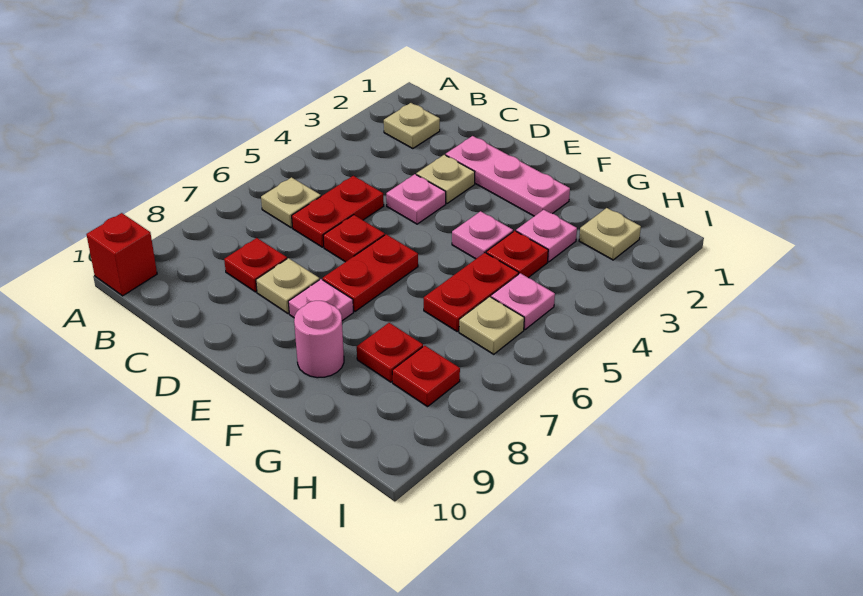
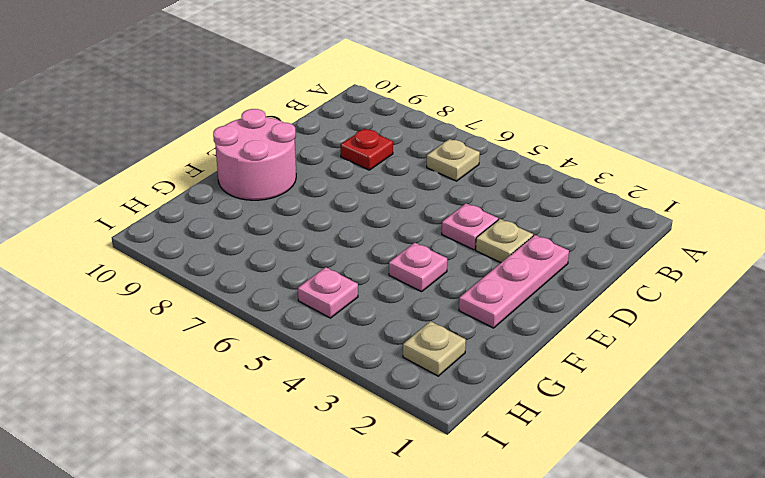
pink 2x2 round brick [213,109,296,200] -> pink 1x1 round brick [294,301,344,378]
none -> red 1x1 brick [86,213,157,296]
none -> tan 1x1 plate [384,103,440,149]
none -> red 1x2 plate [292,176,384,247]

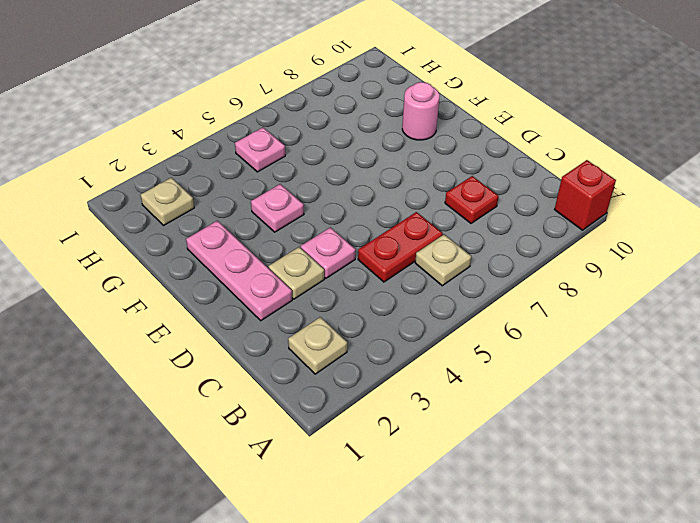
none -> red 1x1 plate [323,215,385,262]
none -> tan 1x1 plate [256,258,319,313]
none -> red 1x2 plate [323,234,418,311]

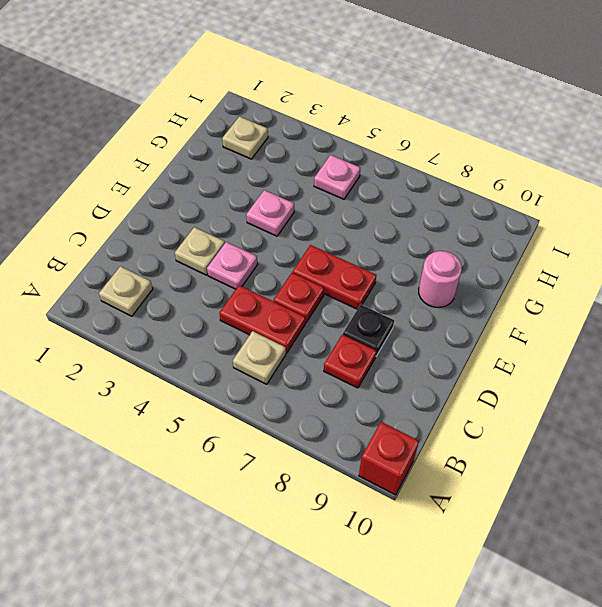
black 1x1 plate [343,305,394,356] -> tan 1x1 plate [256,258,319,313]
none -> pink 1x3 plate [446,136,570,216]
none -> pink 1x1 plate [288,279,353,321]
none -> pink 1x1 plate [516,210,577,262]

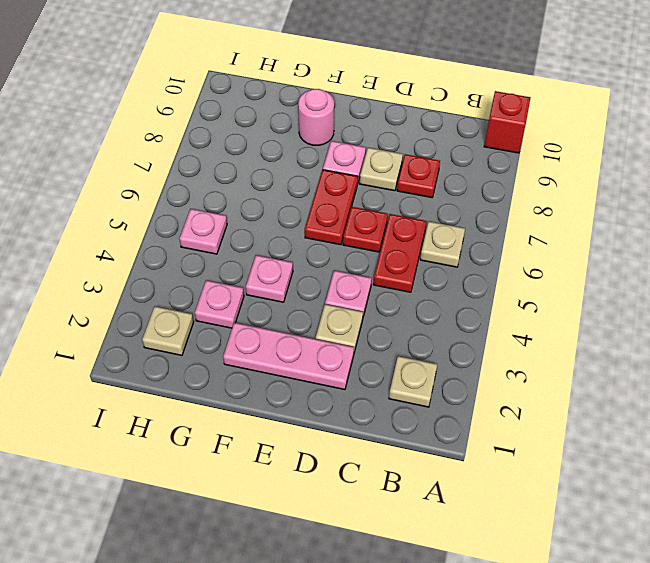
none -> red 1x1 plate [486,231,548,278]
none -> red 1x2 plate [424,253,519,331]
none -> red 1x1 plate [357,323,423,382]

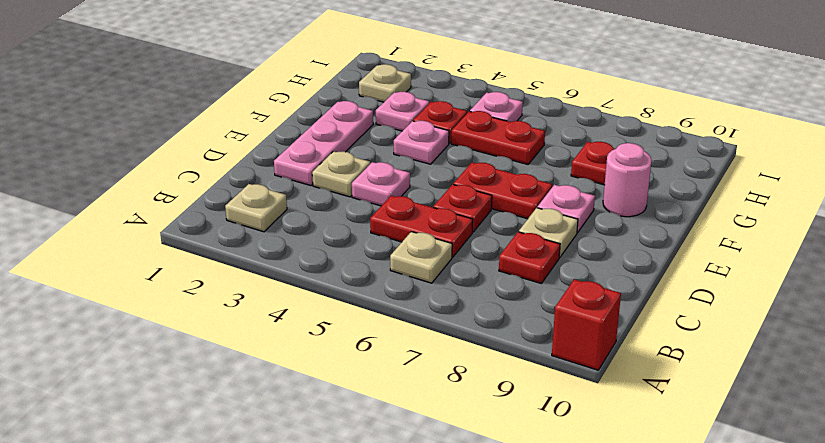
none -> tan 1x1 plate [459,297,524,354]
none -> red 1x1 plate [392,346,460,407]

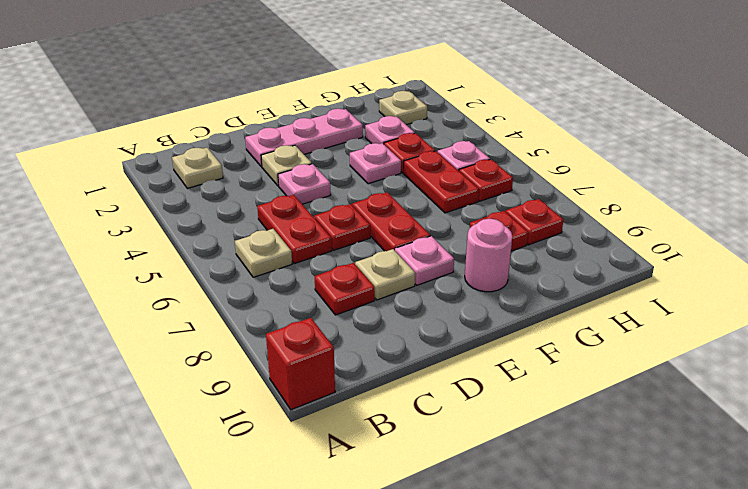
red 1x1 plate [459,159,513,201] -> tan 1x1 plate [459,297,524,354]

